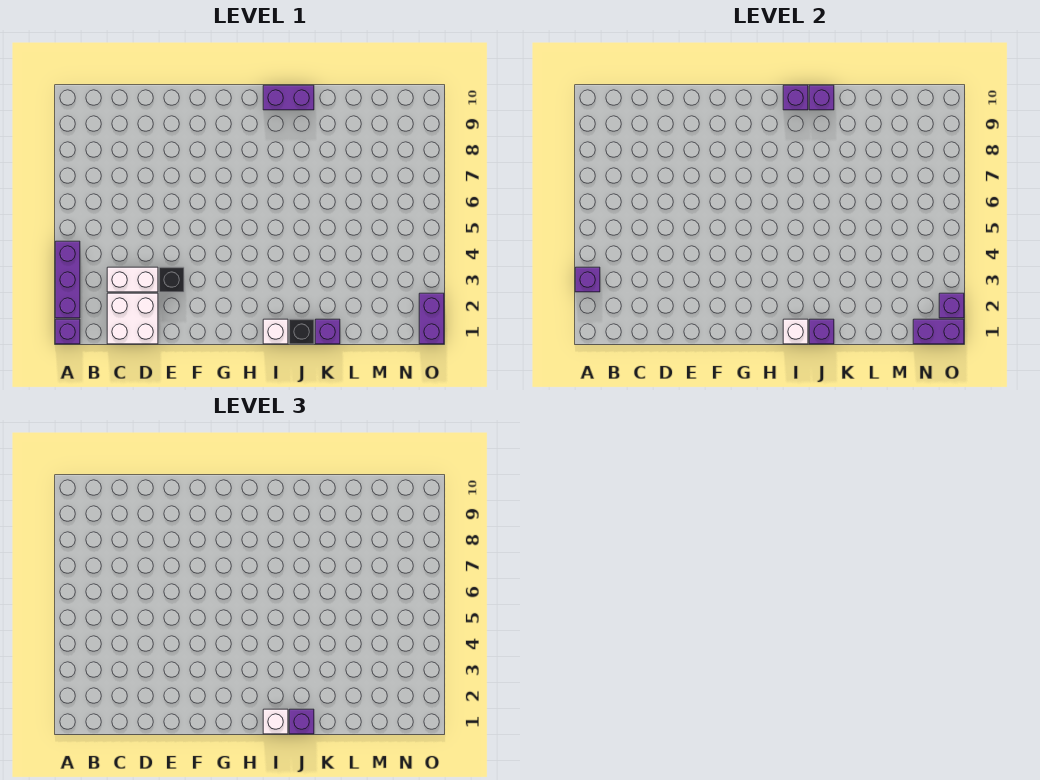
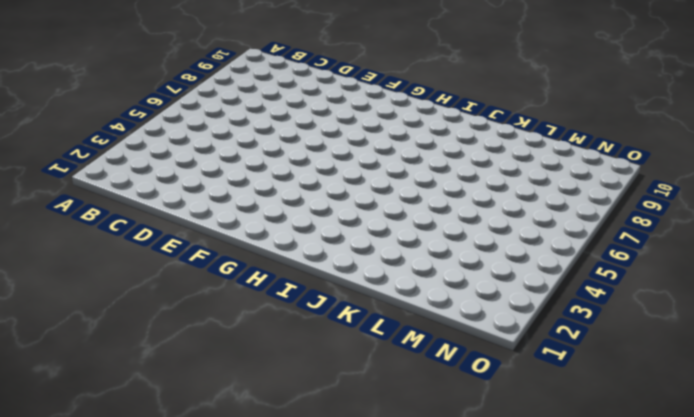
none -> purple 1x1 brick [55,319,80,344]
none -> purple 1x3 brick [55,241,80,318]
none -> white 2x2 brick [107,293,158,344]

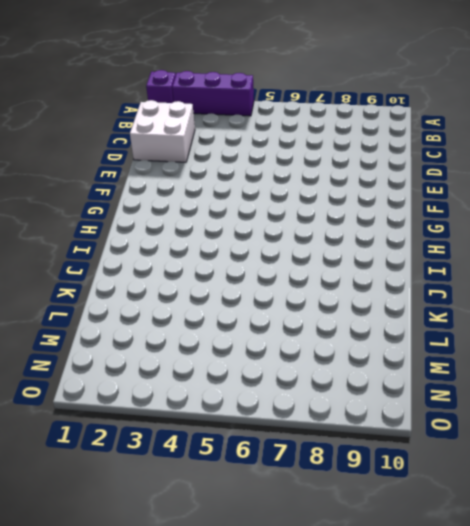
none -> white 1x2 brick [107,267,158,292]
none -> black 1x1 brick [159,267,184,292]
none -> white 1x1 brick [263,319,288,344]

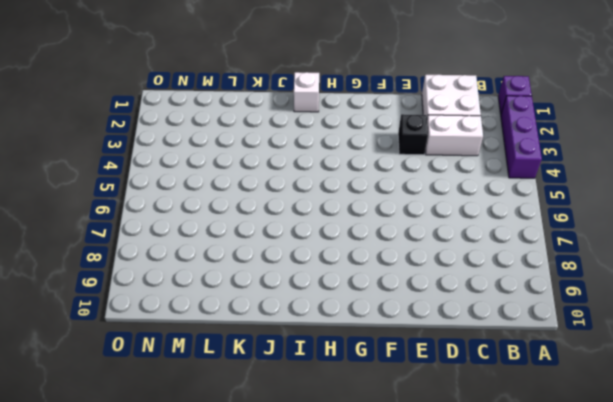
none -> purple 1x2 brick [263,85,314,110]
none -> black 1x1 brick [289,319,314,344]
none -> purple 1x1 brick [315,319,340,344]

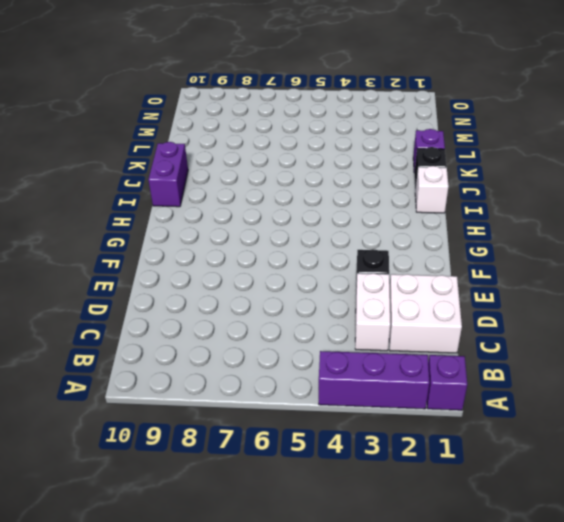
none -> purple 1x2 brick [419,293,444,344]
none -> purple 1x1 brick [575,267,600,292]
none -> white 1x1 brick [783,319,808,344]

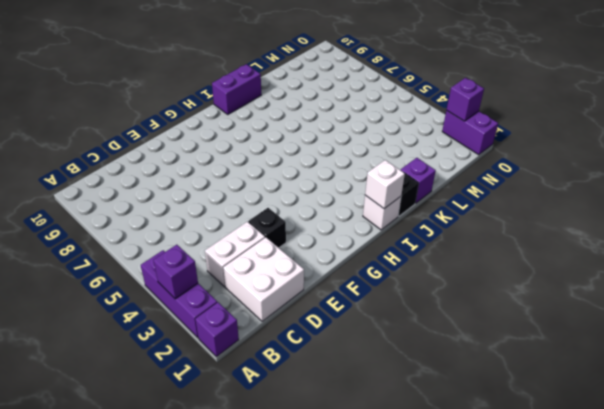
none -> purple 1x1 brick [783,85,808,110]
none -> purple 1x1 brick [809,319,834,344]
none -> purple 1x1 brick [809,85,834,110]

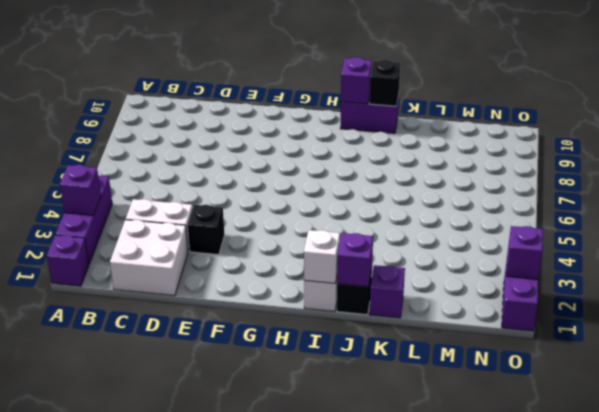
black 1x1 brick [369,59,400,106] -> purple 1x1 brick [809,85,834,110]
none -> purple 1x2 brick [913,319,964,344]
none -> white 1x1 brick [263,709,288,734]
none -> purple 1x1 brick [289,709,314,734]

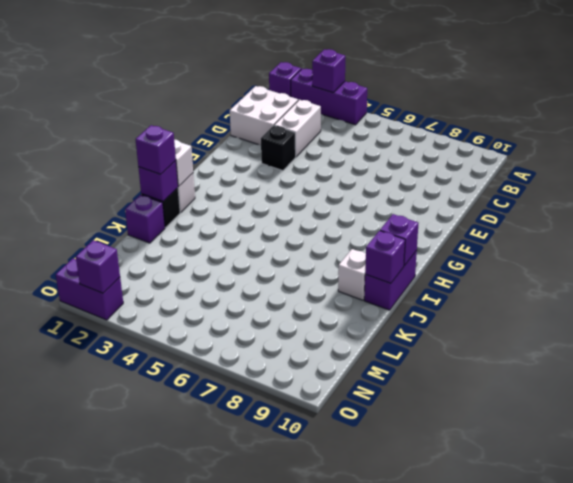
white 1x1 brick [338,249,366,300] -> white 1x1 brick moved to [263,709,288,734]
none -> purple 1x2 brick [913,319,964,344]

